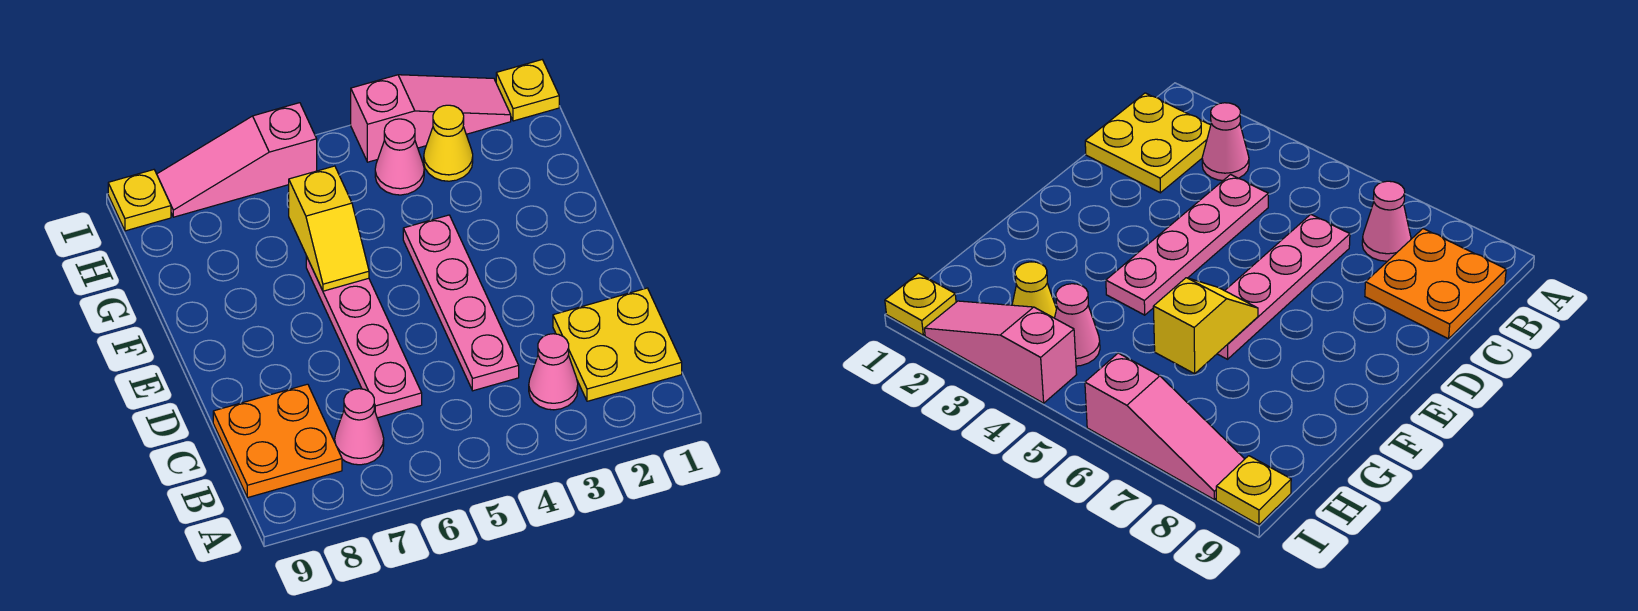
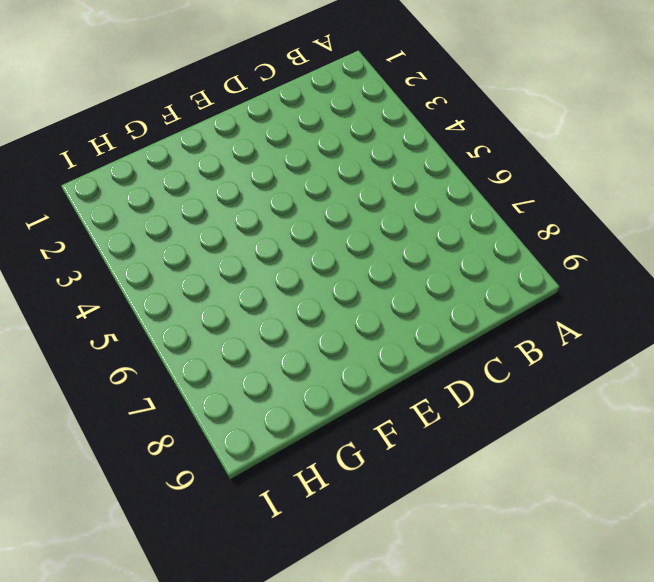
none -> yellow 2x2 plate [553,288,682,401]
none -> pink 1x1 cone [529,334,578,410]
none -> pink 1x1 cone [335,389,384,465]

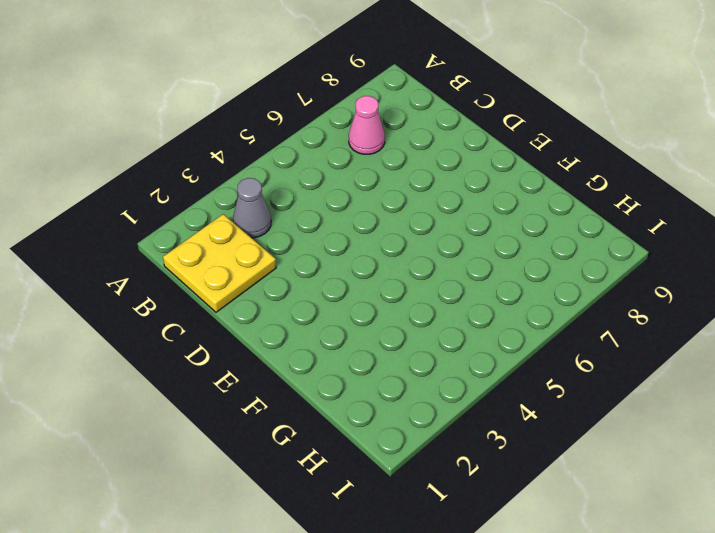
grey 1x1 cone [233,178,271,238] -> pink 1x1 cone [529,334,578,410]
none -> orange 2x2 plate [213,384,342,498]
none -> pink 1x4 plate [403,215,519,391]
none -> pink 1x4 plate [306,256,422,418]

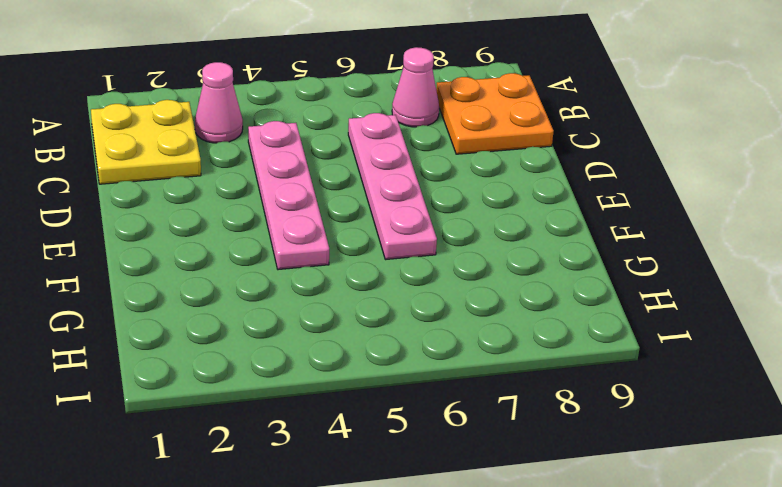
none -> yellow 1x1 cone [424,105,473,181]
none -> pink 1x1 cone [375,119,424,195]
none -> yellow 1x1 plate [496,60,559,121]

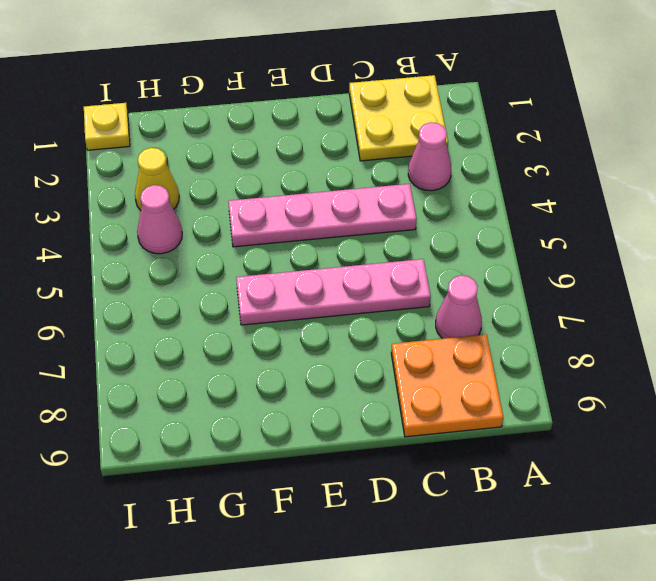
none -> pink 1x3 slope [351,75,511,162]
none -> pink 1x3 slope [157,103,317,217]
none -> yellow 1x1 plate [108,170,171,231]

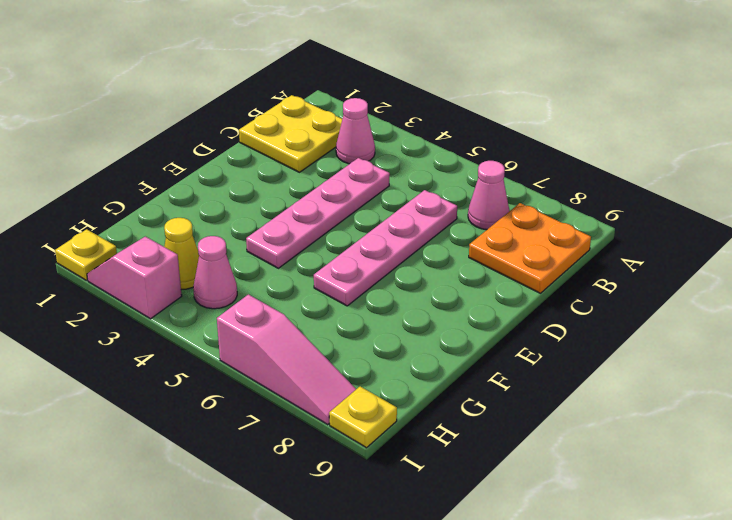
pink 1x2 slope [87,236,182,319] -> pink 1x3 slope [351,75,511,162]
none -> yellow 1x2 slope [289,166,369,291]

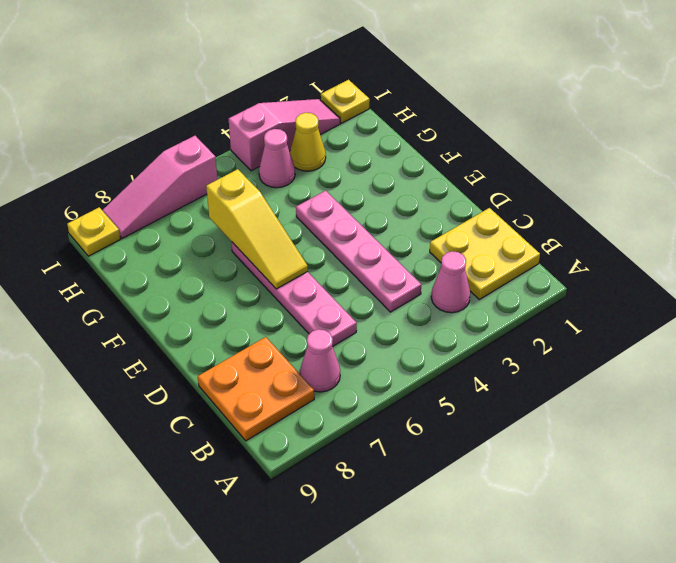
yellow 1x3 slope [206,169,308,289] -> yellow 1x2 slope [289,166,369,291]

